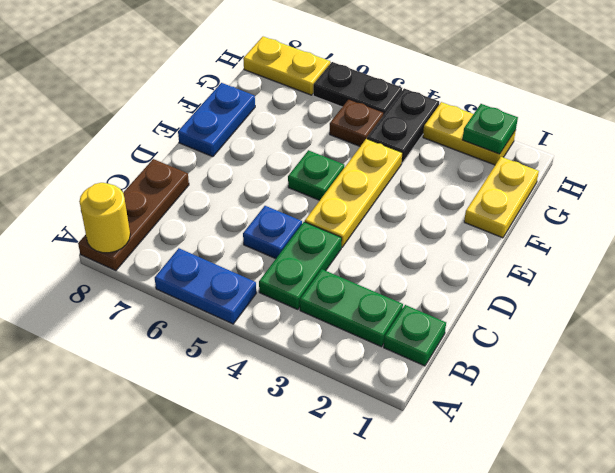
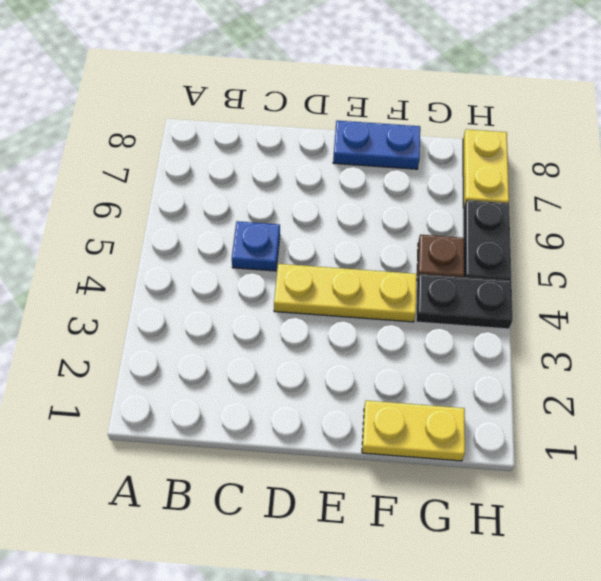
none -> blue 1x2 plate [155,248,256,324]
none -> brown 1x3 plate [78,159,189,271]
none -> green 1x1 plate [384,305,446,366]

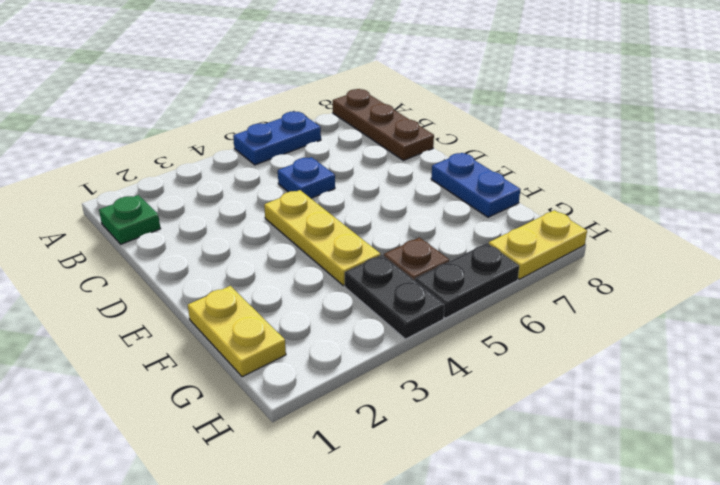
none -> green 1x2 plate [300,269,403,347]
none -> green 1x2 plate [259,222,342,310]
none -> green 1x1 plate [288,150,344,200]

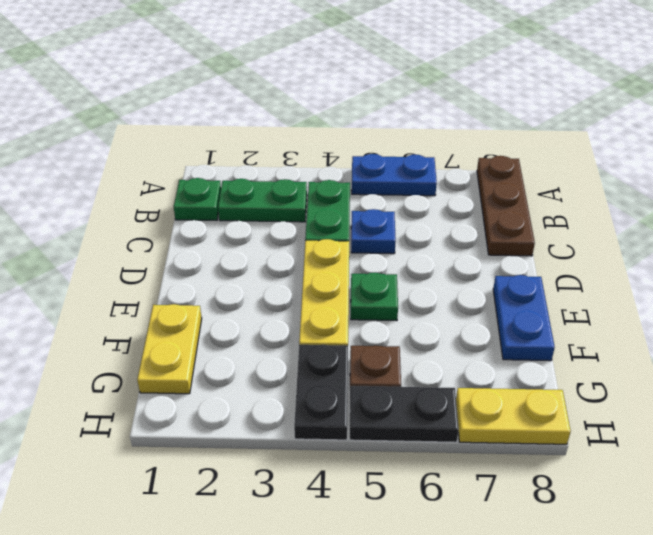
none -> yellow 1x2 plate [423,102,516,165]
none -> yellow 1x1 round brick [79,183,130,253]
none -> green 1x1 plate [463,104,518,154]

